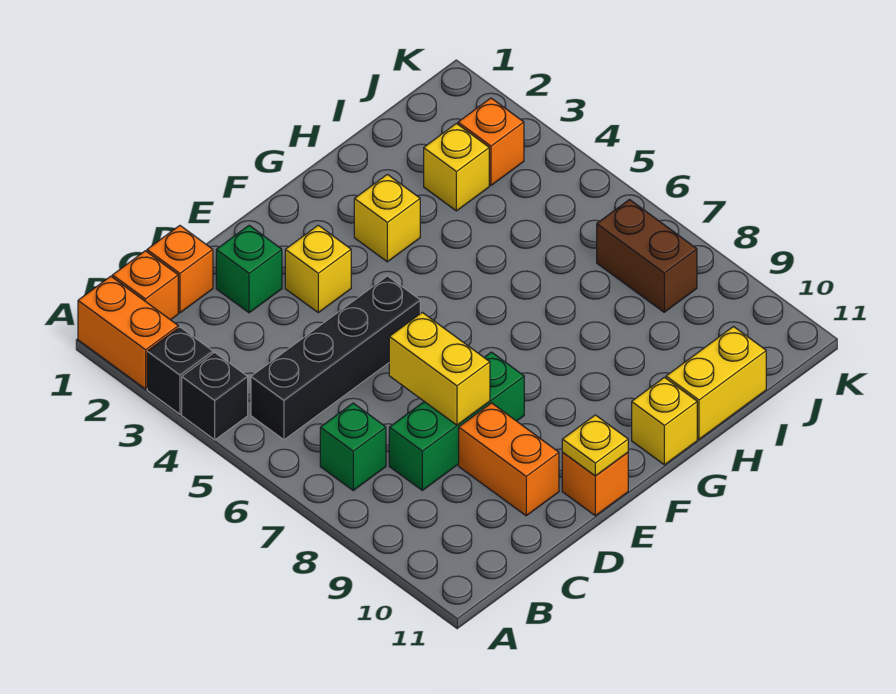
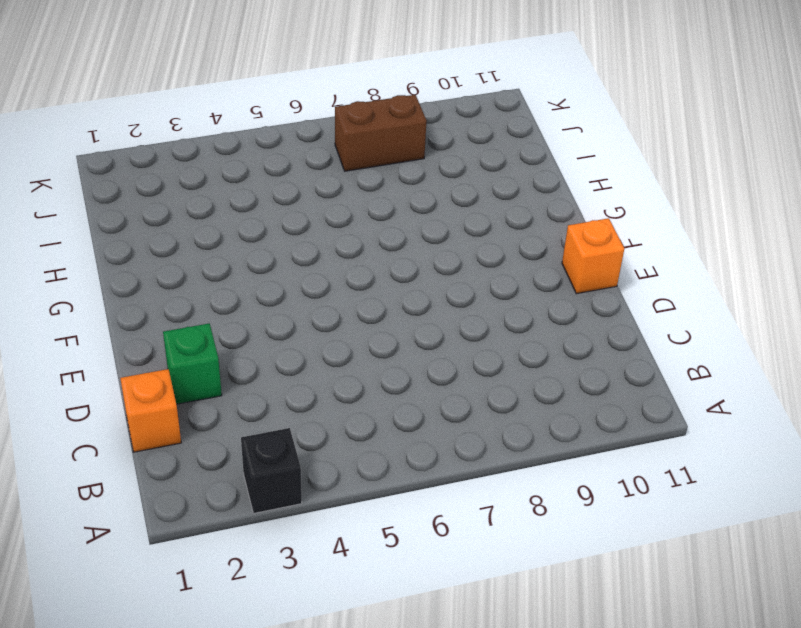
none -> orange 1x2 brick [78,276,178,389]
none -> black 1x1 brick [182,352,248,440]
none -> orange 1x1 brick [112,251,178,320]

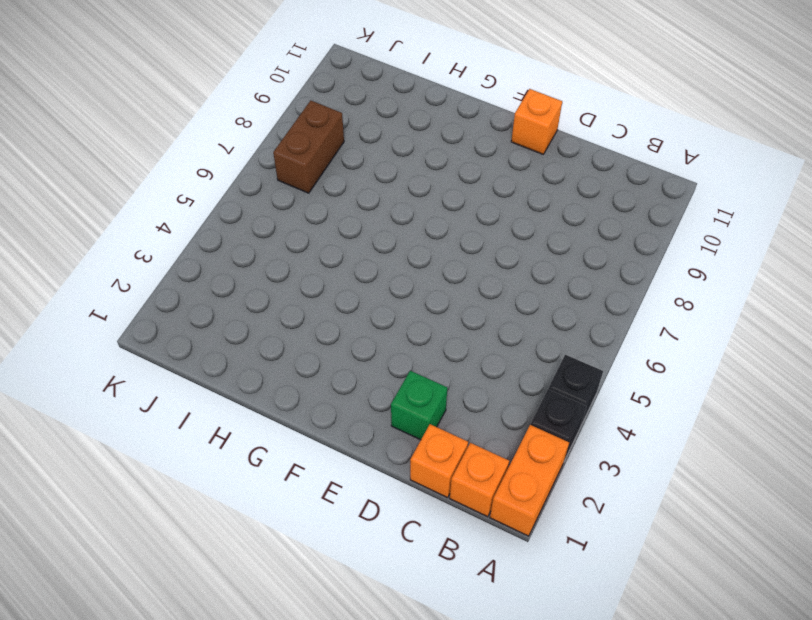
none -> black 1x4 brick [251,276,420,440]
none -> green 1x1 brick [320,403,386,490]
none -> green 1x3 brick [389,352,524,490]

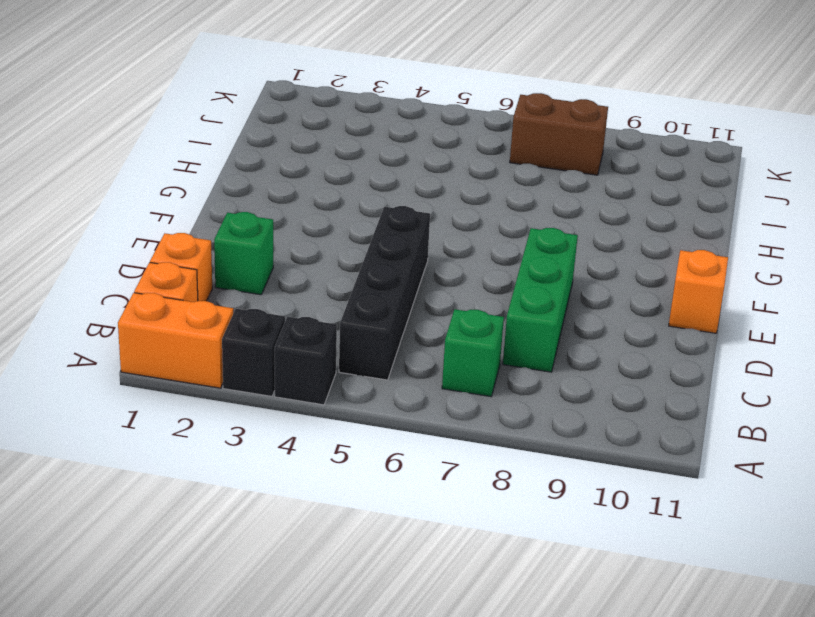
none -> orange 1x2 brick [459,403,559,516]
none -> yellow 1x1 brick [285,225,351,313]
none -> yellow 1x1 brick [354,174,420,262]

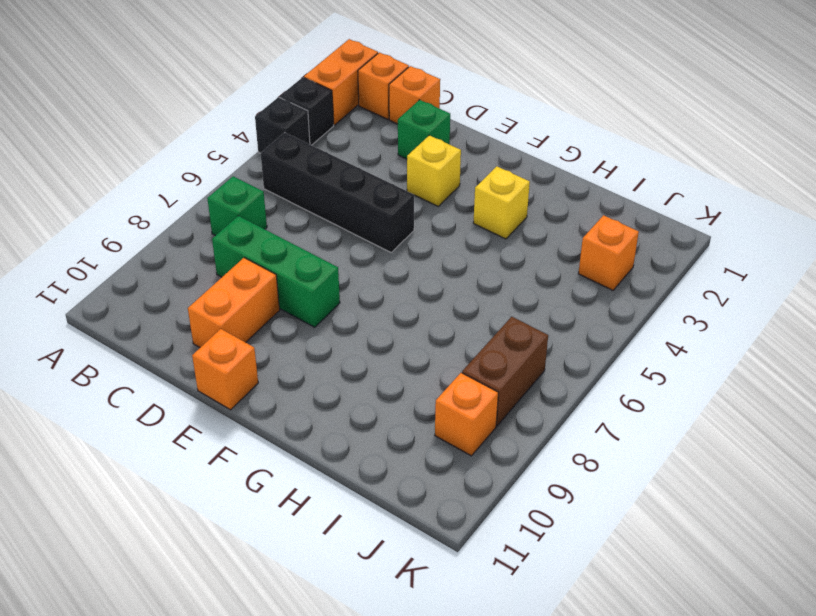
orange 1x1 brick [435,373,498,456] -> none
none -> yellow 1x1 brick [632,377,697,465]
none -> yellow 1x2 brick [666,327,766,439]
none -> yellow 1x1 brick [424,124,489,211]

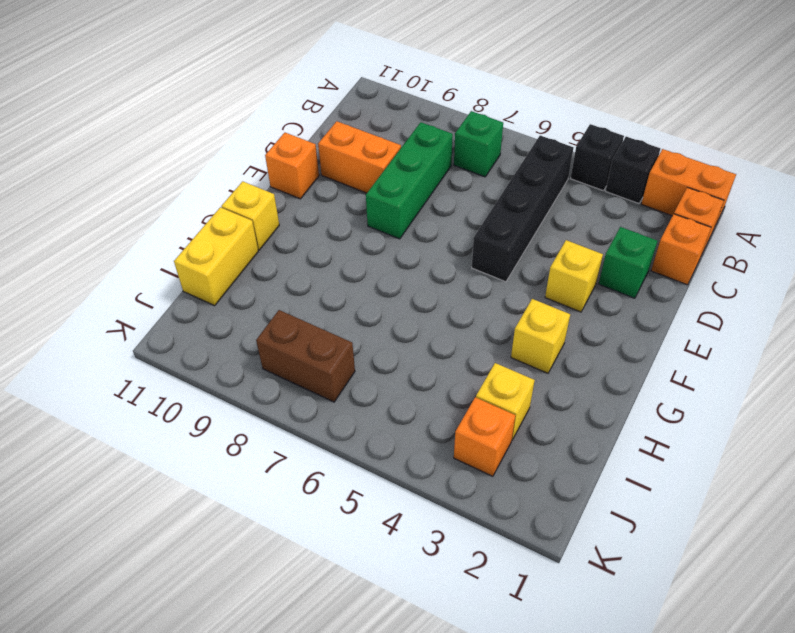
none -> yellow 1x2 brick [389,312,490,425]
none -> yellow 1x1 plate [562,415,628,476]

